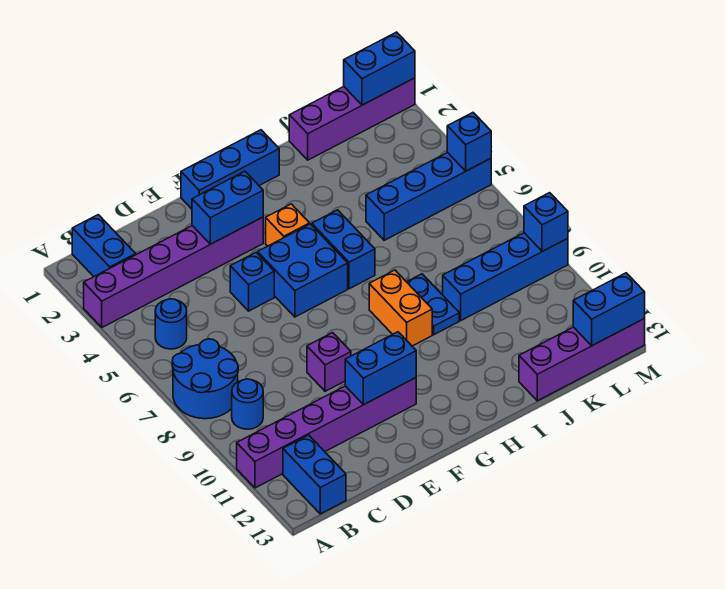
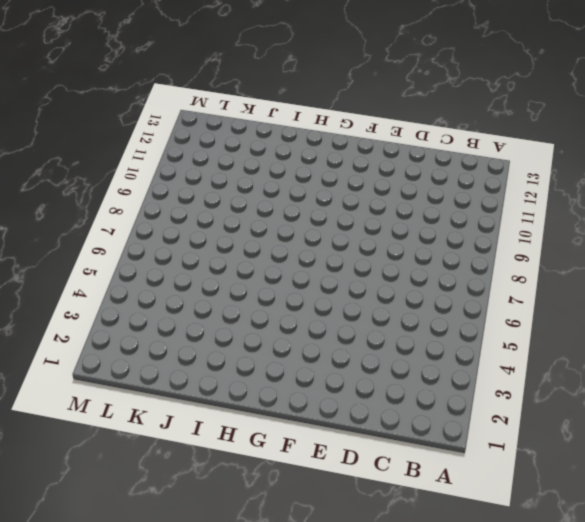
none -> purple 1x6 brick [84,217,263,327]
none -> blue 2x2 round brick [172,339,238,419]
none -> purple 1x6 brick [237,378,416,488]

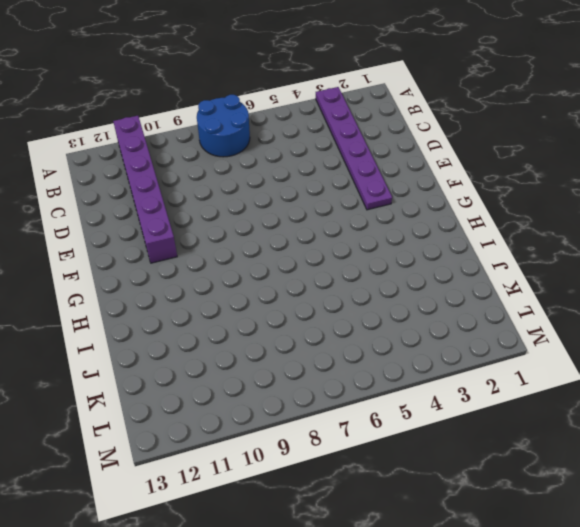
purple 1x6 plate [316,87,392,210] -> purple 1x6 brick [84,217,263,327]
none -> blue 1x2 brick [72,215,136,276]
none -> blue 1x1 round brick [155,299,187,349]
none -> blue 1x1 round brick [232,379,263,429]

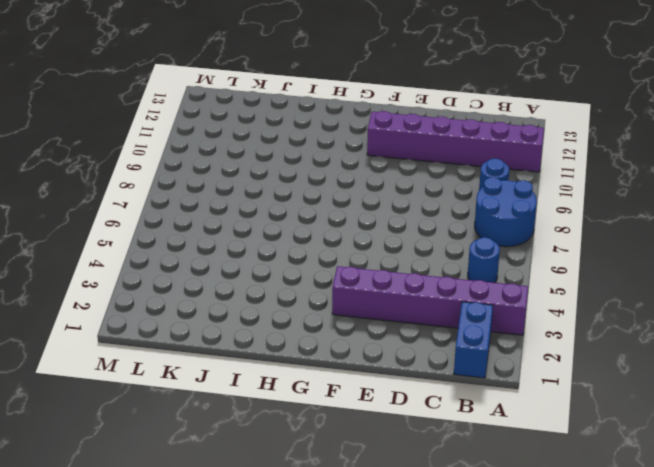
none -> blue 1x2 brick [283,435,346,514]
none -> blue 1x1 brick [230,253,274,311]
none -> purple 1x1 brick [307,333,351,391]

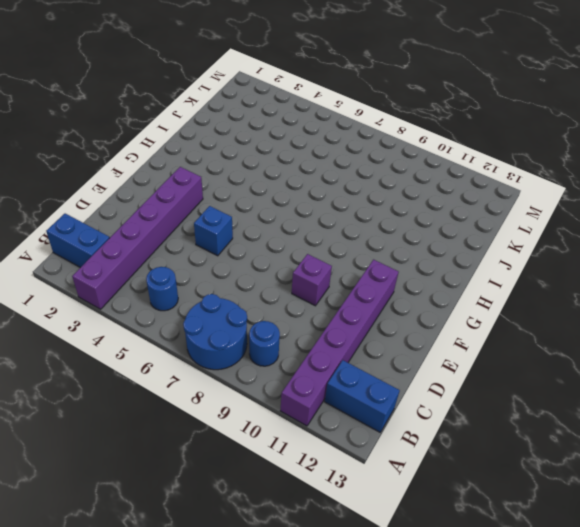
none -> blue 1x3 brick [181,130,279,209]
none -> blue 2x2 brick [258,224,348,317]
none -> orange 1x1 brick [266,204,310,246]

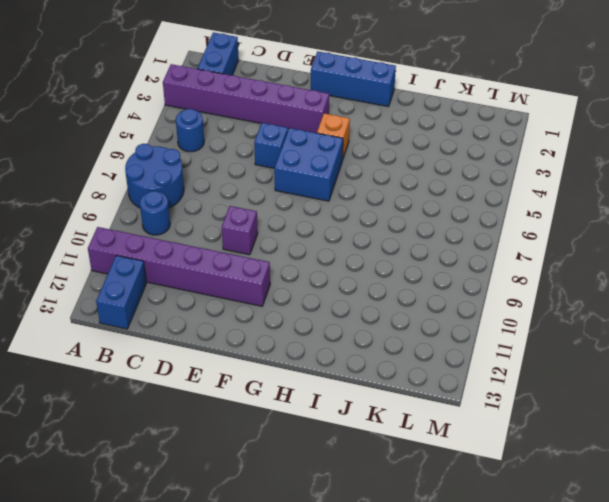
none -> blue 1x2 brick [312,210,375,289]
none -> orange 1x2 brick [369,270,432,346]
none -> blue 1x2 plate [407,274,459,335]

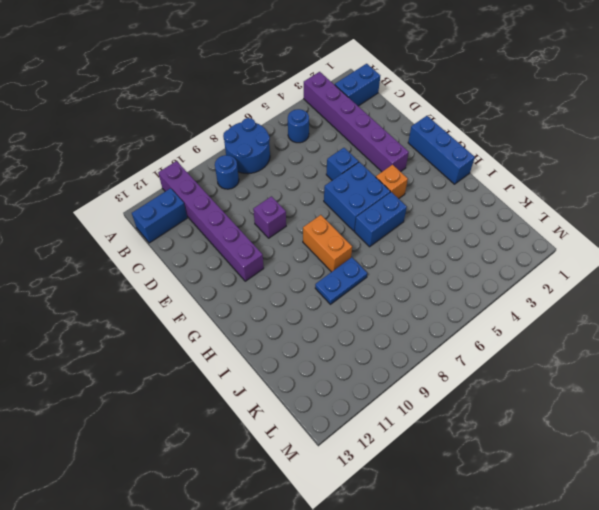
orange 1x2 brick [303,215,352,272] -> orange 1x2 brick turned to [369,270,432,346]
none -> purple 1x4 brick [289,78,415,160]
none -> blue 1x4 brick [366,152,491,240]
none -> blue 1x4 brick [443,233,568,320]

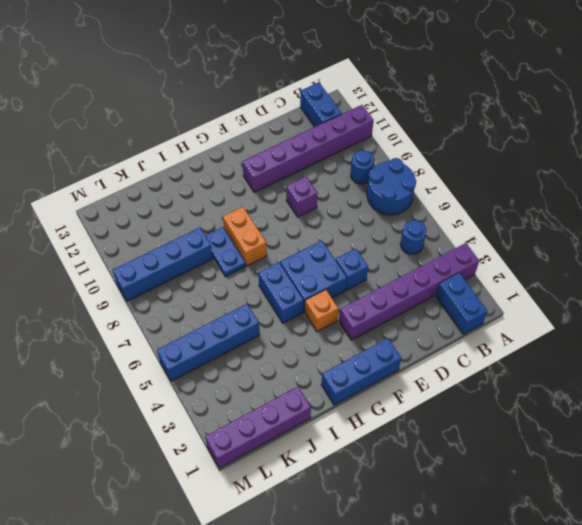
none -> purple 1x4 brick [519,319,645,401]
none -> blue 1x2 brick [192,171,263,244]
none -> blue 1x2 brick [345,332,416,405]

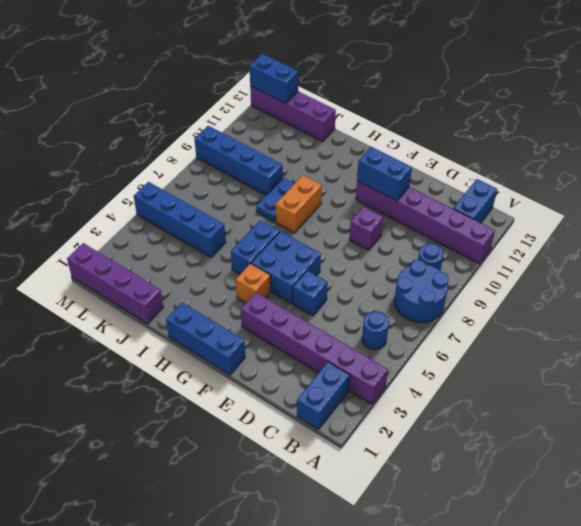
none -> blue 1x2 brick [192,171,263,244]
none -> blue 1x2 brick [344,32,415,105]
none -> blue 1x1 brick [447,113,491,171]

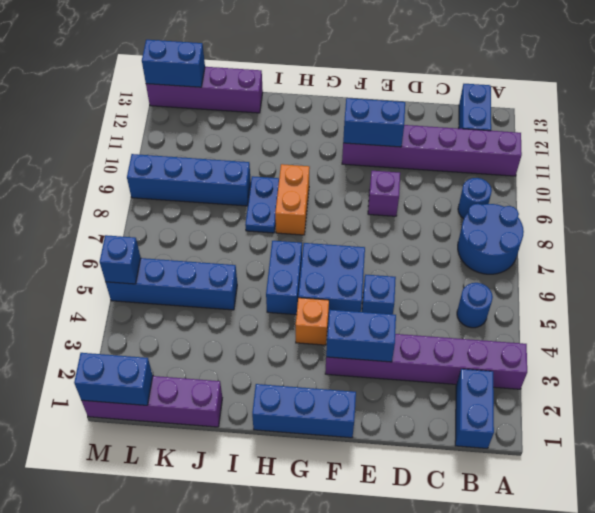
none -> blue 1x1 brick [524,193,568,251]

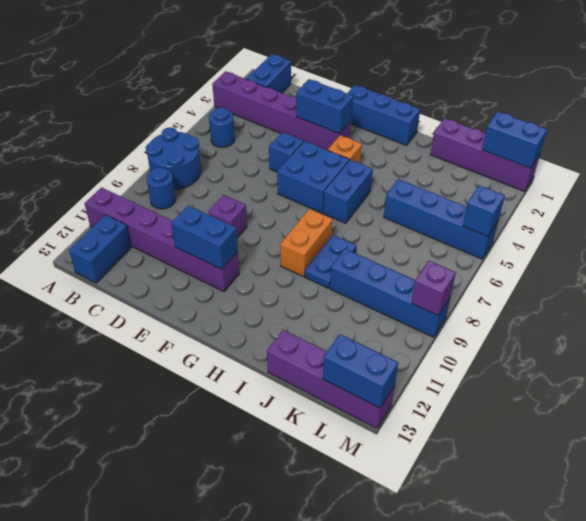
purple 1x1 brick [412,261,456,315] -> blue 1x1 brick [524,193,568,251]

